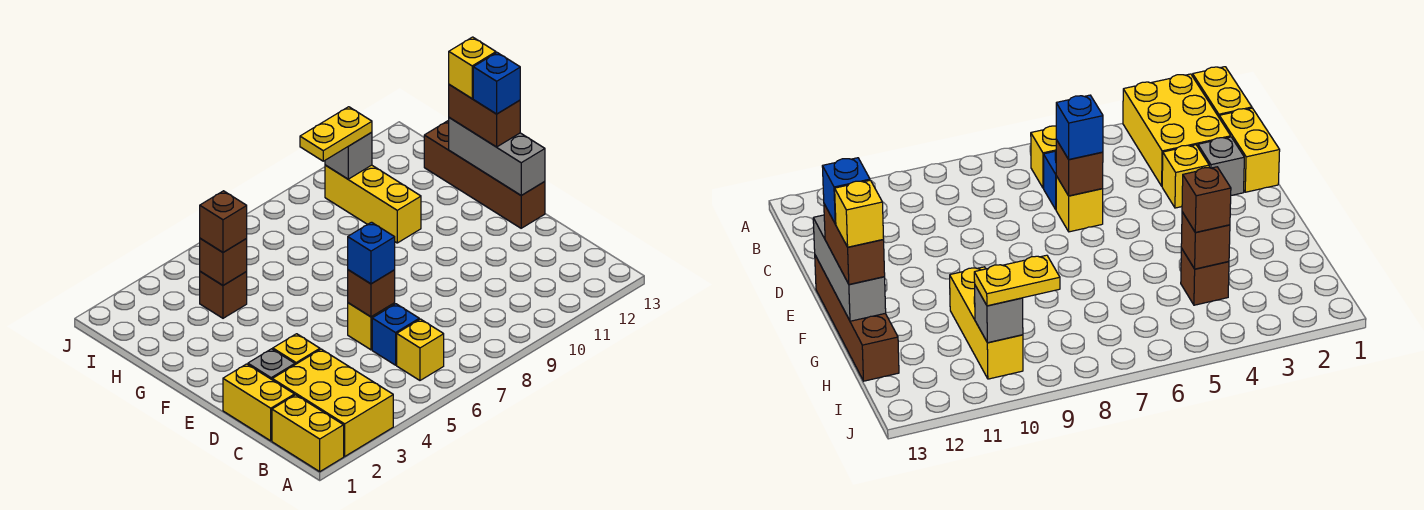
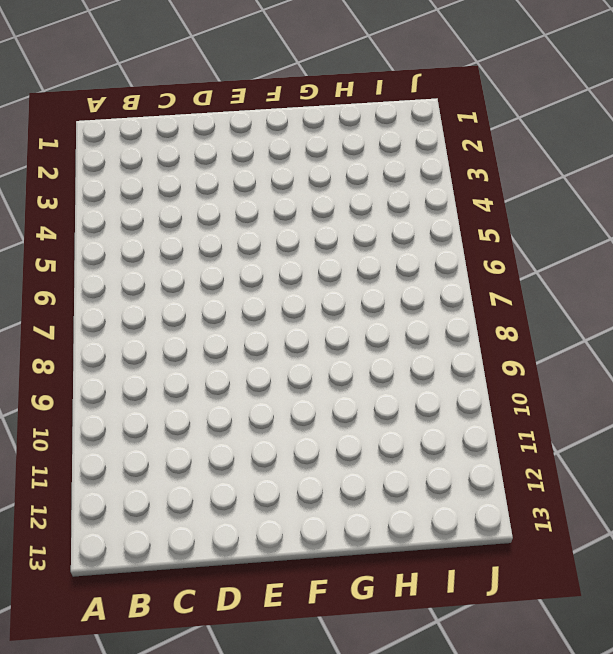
none -> yellow 1x2 brick [272,395,344,471]
none -> yellow 2x3 brick [272,349,393,456]
none -> yellow 1x1 brick [397,319,444,380]

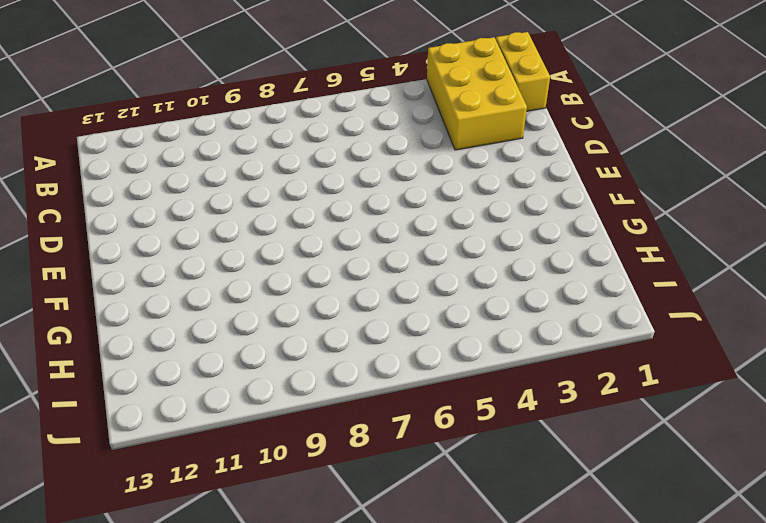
none -> yellow 1x1 brick [397,319,444,380]
none -> yellow 1x2 brick [223,364,294,441]
none -> blue 1x1 brick [372,304,419,365]

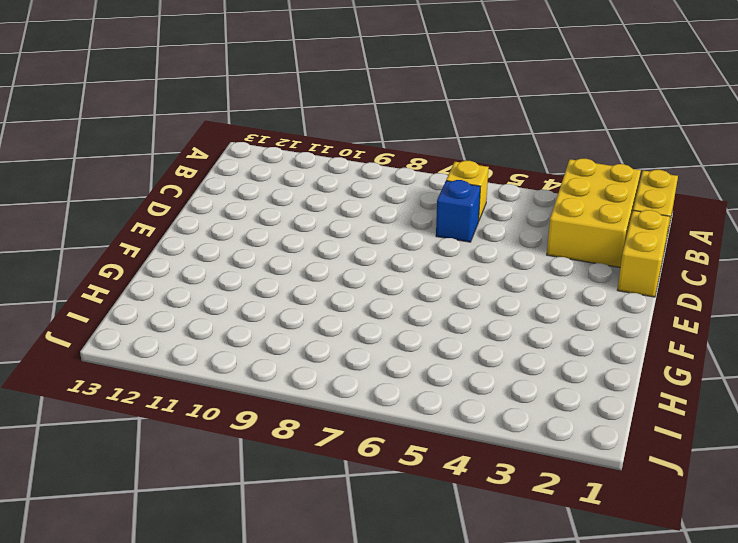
none -> grey 1x1 brick [248,349,295,379]
none -> yellow 1x1 brick [273,334,320,365]
none -> yellow 1x1 brick [348,303,395,350]

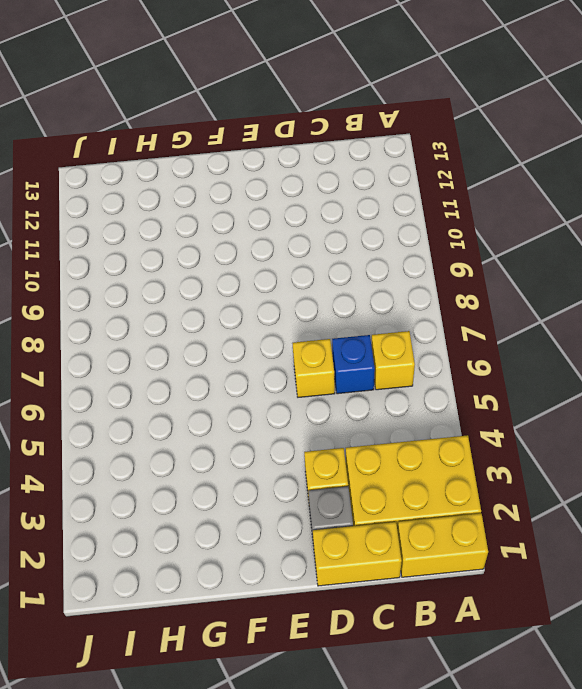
none -> brown 1x4 brick [424,121,545,228]
none -> yellow 1x3 brick [325,165,421,243]
none -> brown 1x1 brick [200,272,247,318]

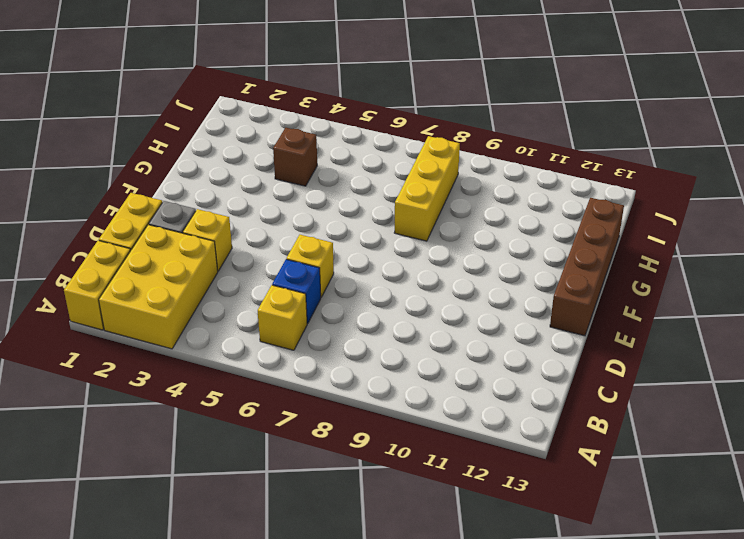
yellow 1x3 brick [394,136,460,241] -> yellow 1x3 brick moved to [325,165,421,243]
none -> brown 1x1 brick [348,270,395,317]
none -> grey 1x3 brick [449,118,545,195]
none -> brown 1x1 brick [200,238,247,285]

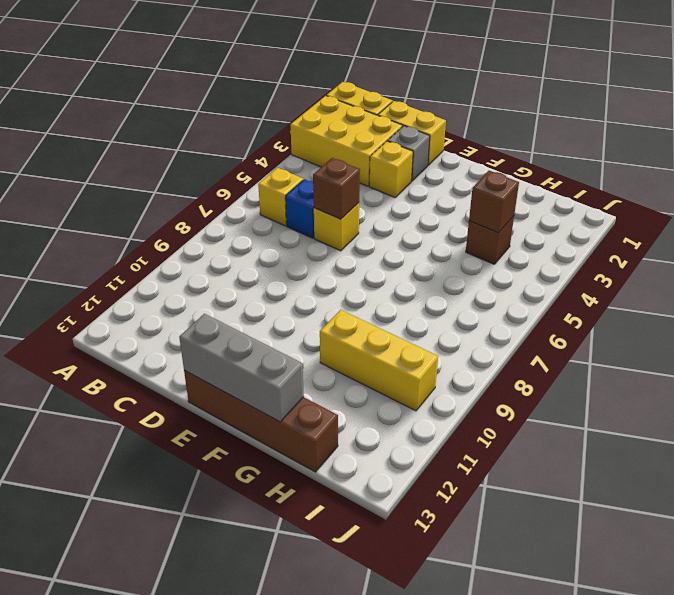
none -> grey 1x1 brick [325,132,372,179]
none -> blue 1x1 brick [348,222,395,284]
none -> brown 1x2 brick [449,85,520,147]

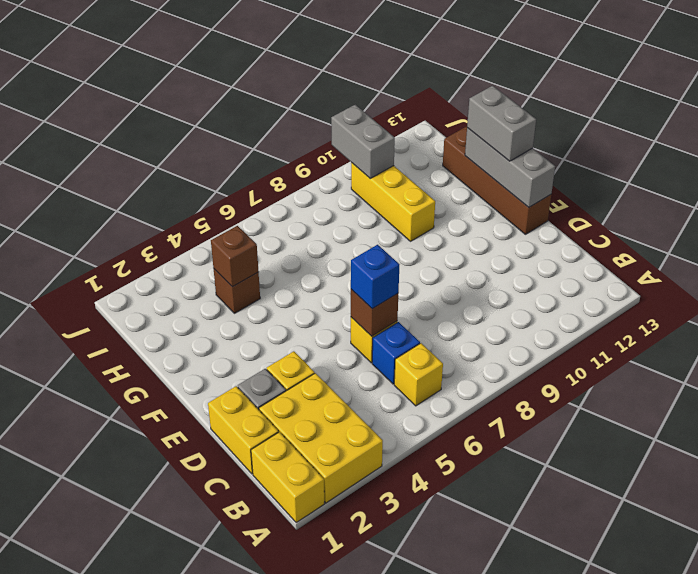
grey 1x2 brick [467,86,536,161] -> brown 1x2 brick [449,85,520,147]
grey 1x2 brick [331,105,395,179] -> grey 1x1 brick [325,132,372,179]
none -> brown 1x1 brick [200,191,247,252]
none -> yellow 1x2 plate [300,107,372,161]
none -> blue 1x1 brick [473,53,520,114]

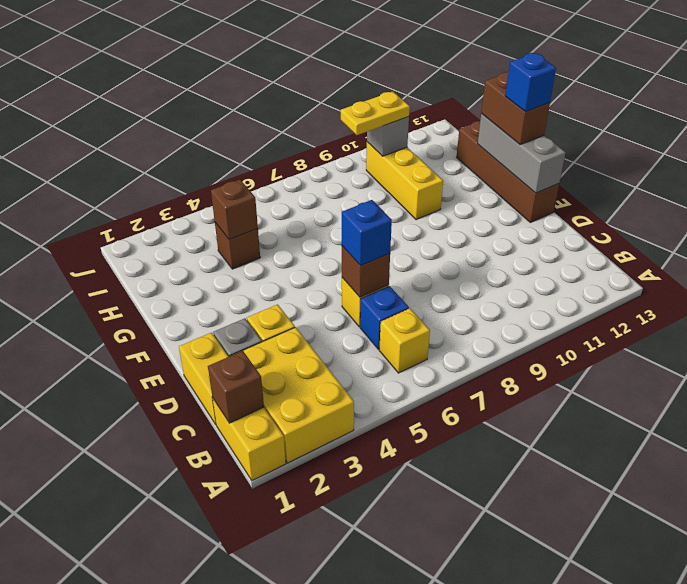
brown 1x1 brick [208,351,264,423] -> brown 1x1 brick moved to [200,191,247,252]
none -> yellow 1x1 brick [449,37,496,98]

